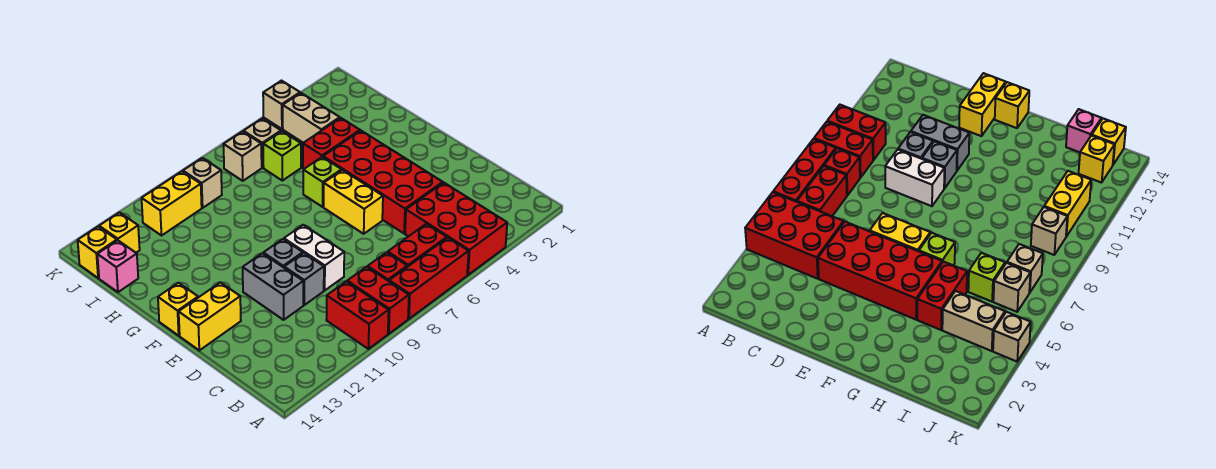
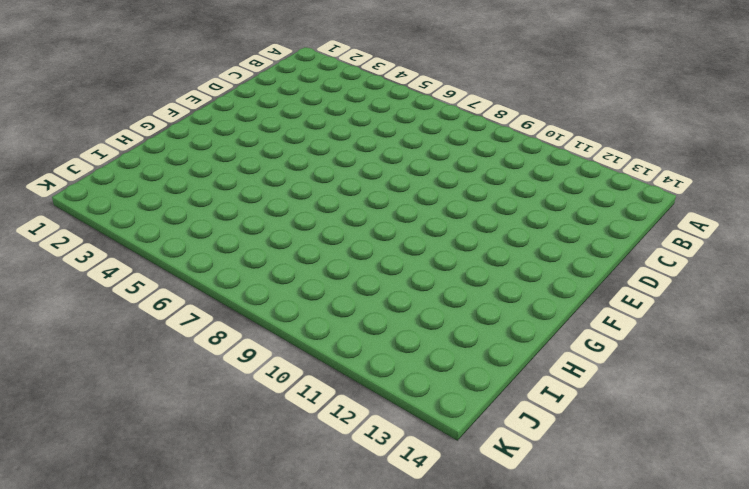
none -> red 2x3 brick [405,183,507,275]
none -> red 1x3 brick [389,238,469,319]
none -> red 1x2 brick [347,267,409,334]

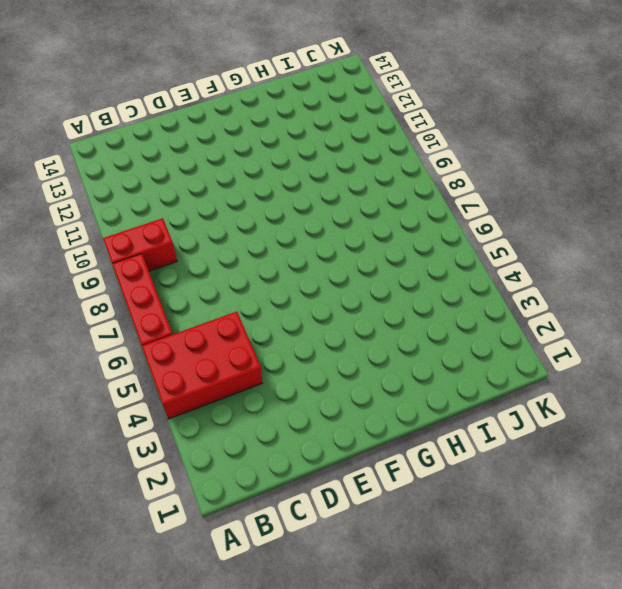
none -> red 1x2 brick [326,281,389,349]
none -> red 1x2 brick [388,224,447,267]
none -> red 1x1 brick [368,252,407,281]

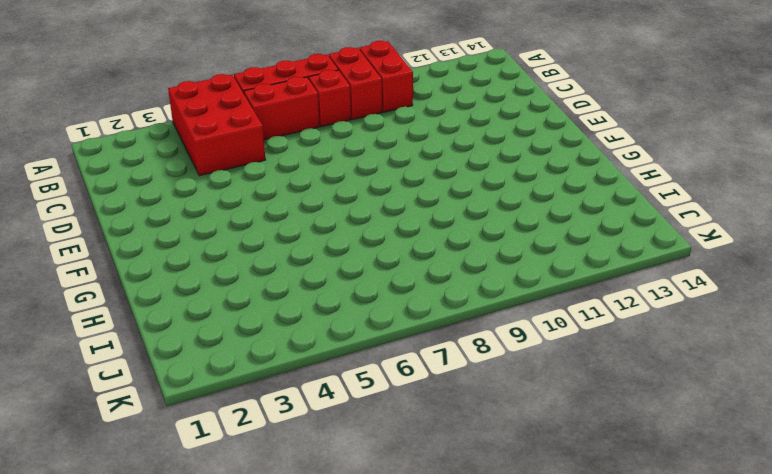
none -> red 2x4 brick [323,131,443,233]
none -> white 1x2 brick [284,225,344,290]
none -> grey 1x1 brick [284,253,324,305]

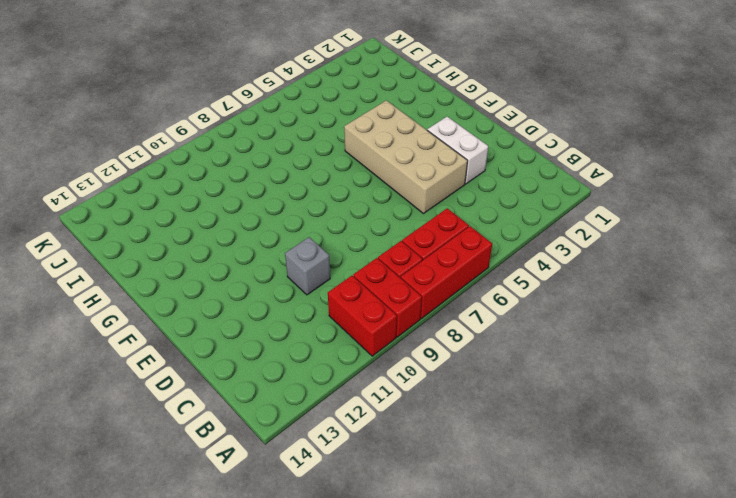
white 1x2 brick [427,117,488,184] -> white 1x2 brick moved to [284,225,344,290]
tan 2x4 brick [344,100,467,214] -> red 2x4 brick [323,131,443,233]
none -> red 2x3 brick [405,183,507,275]
none -> grey 1x2 brick [243,253,303,320]
none -> yellow 1x2 brick [324,170,383,234]

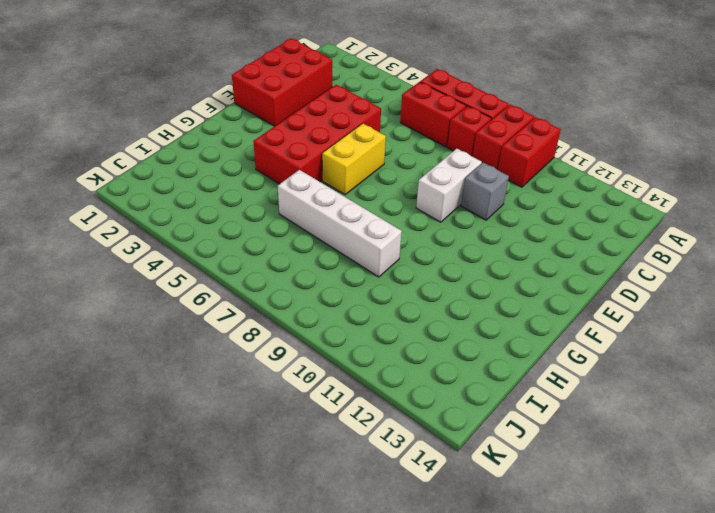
red 2x3 brick [232,38,332,126] -> red 2x3 brick moved to [405,183,507,275]
white 1x4 brick [278,170,402,277] -> none
none -> grey 1x2 brick [243,253,303,320]
none -> grey 1x1 brick [263,239,303,267]
none -> yellow 1x2 brick [179,282,241,350]

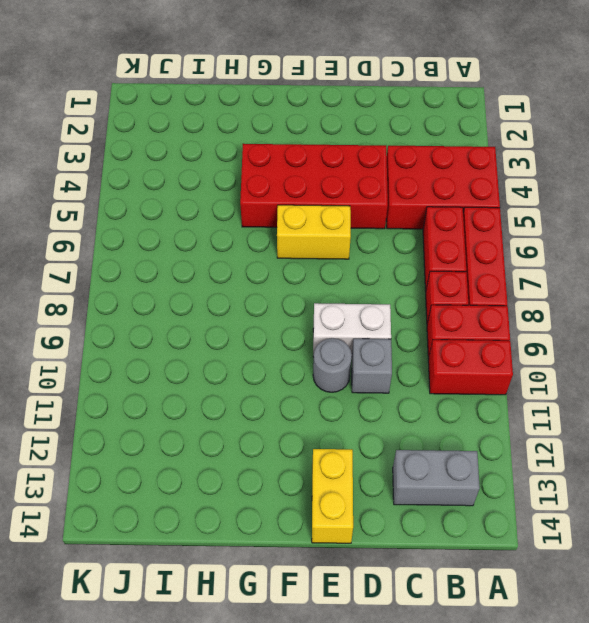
grey 1x2 brick [393,450,480,506] -> grey 1x2 brick moved to [243,253,303,320]
grey 1x1 round brick [313,338,352,392] -> grey 1x1 brick [263,239,303,267]
none -> yellow 1x1 brick [158,283,198,336]
none -> lime 1x1 brick [303,157,342,207]
none -> red 1x2 brick [303,118,360,169]

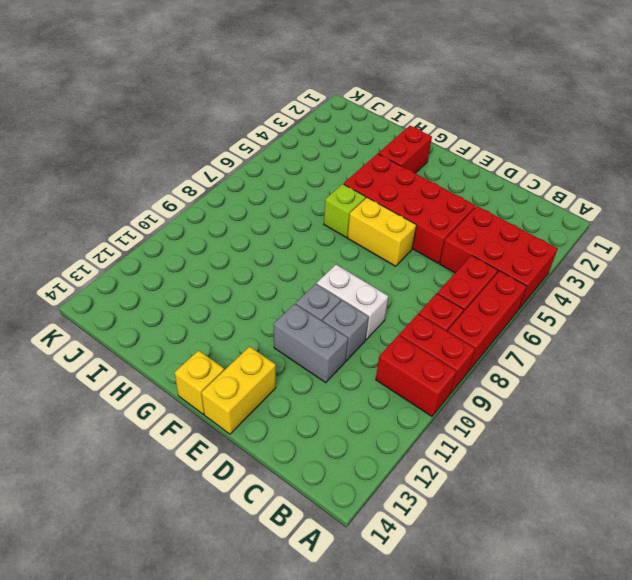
red 1x2 brick [378,126,432,173] -> red 1x2 brick moved to [303,118,360,169]
none -> tan 1x2 brick [283,93,340,143]
none -> lime 1x1 brick [263,131,301,181]
none -> pink 1x1 brick [97,240,138,292]

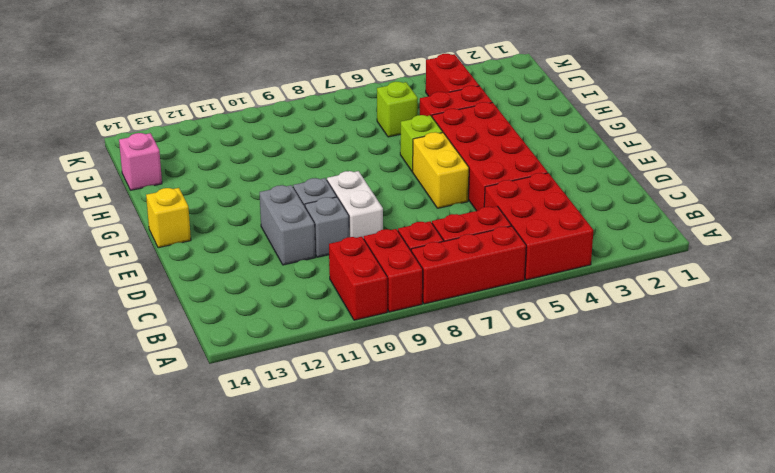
red 1x2 brick [426,54,479,96] -> tan 1x2 brick [283,93,340,143]
none -> yellow 1x2 brick [179,282,241,350]
none -> tan 1x1 brick [243,119,281,168]
none -> tan 1x1 brick [223,132,262,181]

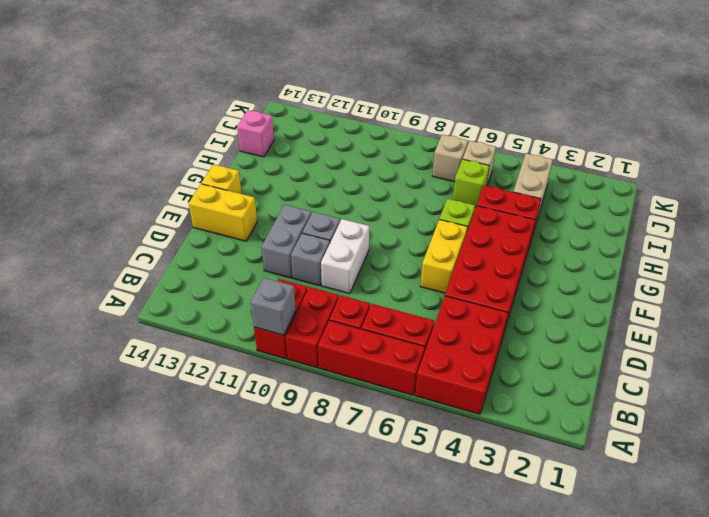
grey 1x1 brick [251,278,296,335] -> none
none -> tan 1x1 brick [183,158,222,208]
none -> yellow 1x2 brick [142,171,202,235]
none -> yellow 1x1 brick [99,212,140,253]

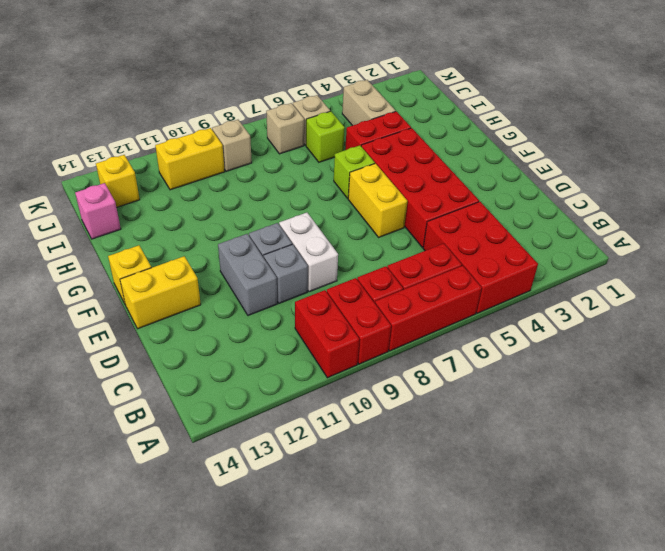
none -> yellow 1x1 brick [78,227,117,278]
none -> tan 1x1 brick [263,81,300,129]

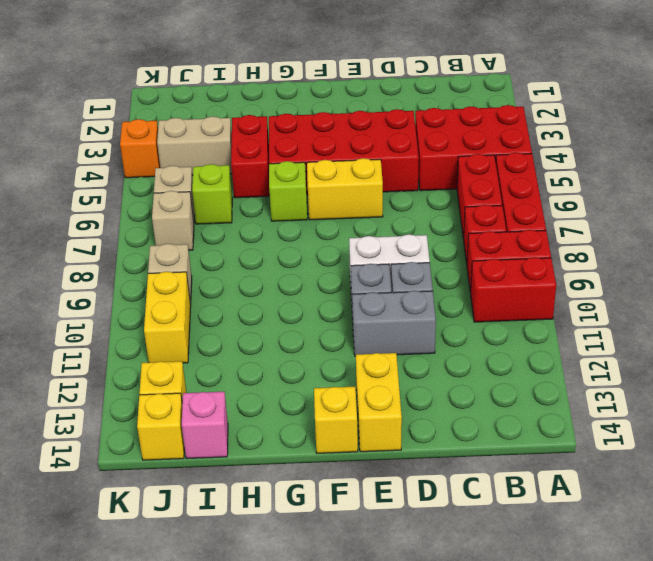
orange 1x1 brick [120,119,160,178] -> tan 1x1 brick [263,81,300,129]

